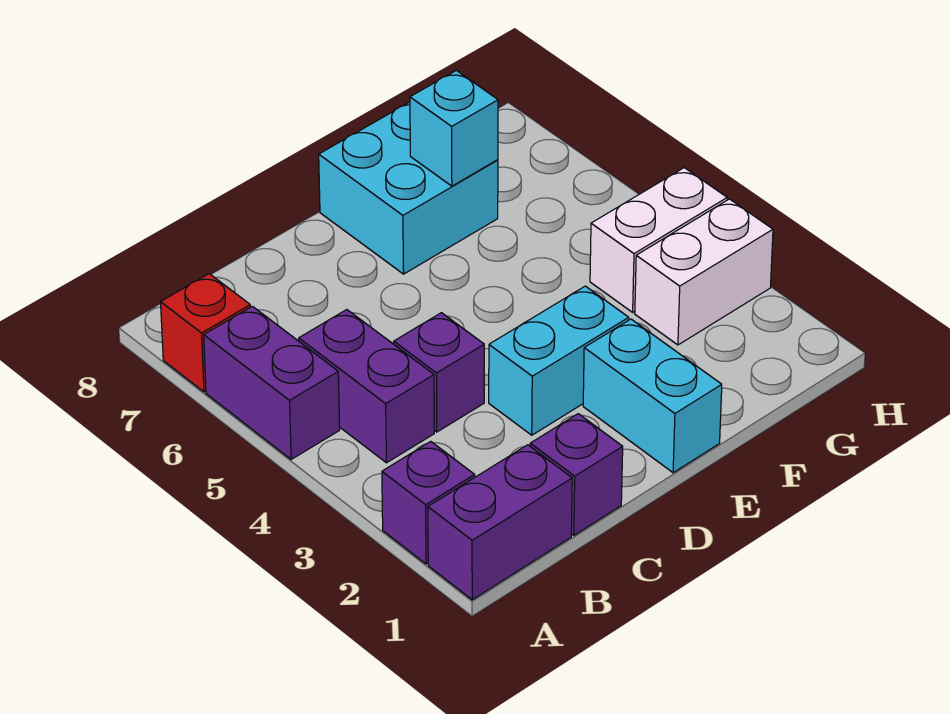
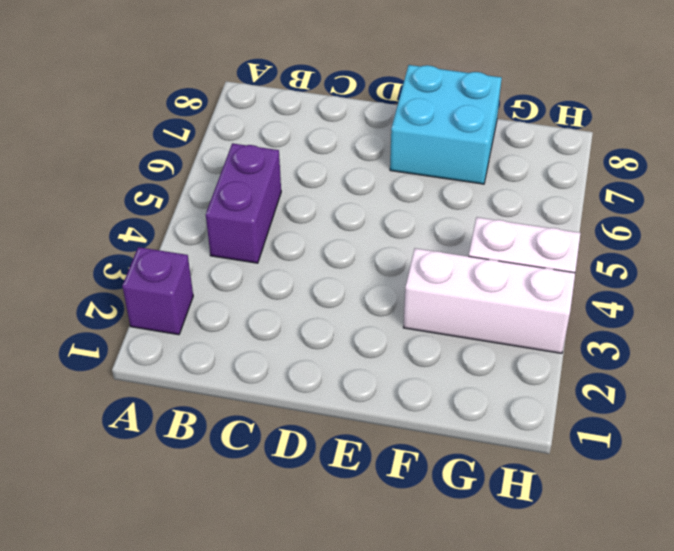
white 1x3 brick [404,248,575,353] -> white 1x2 brick [635,199,773,345]
none -> purple 1x2 brick [428,445,572,600]
none -> purple 1x2 brick [204,306,340,459]
none -> red 1x1 brick [161,274,250,392]

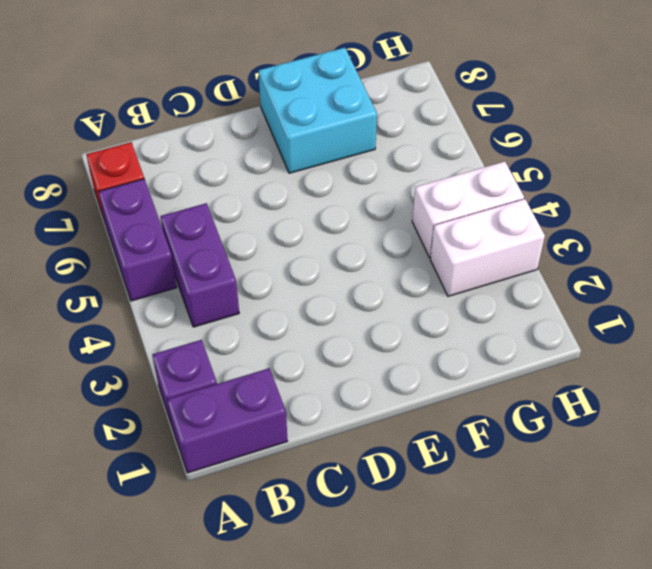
none -> purple 1x1 brick [530,414,623,535]
none -> purple 1x1 brick [394,313,484,432]
none -> cyan 1x2 brick [489,286,629,435]

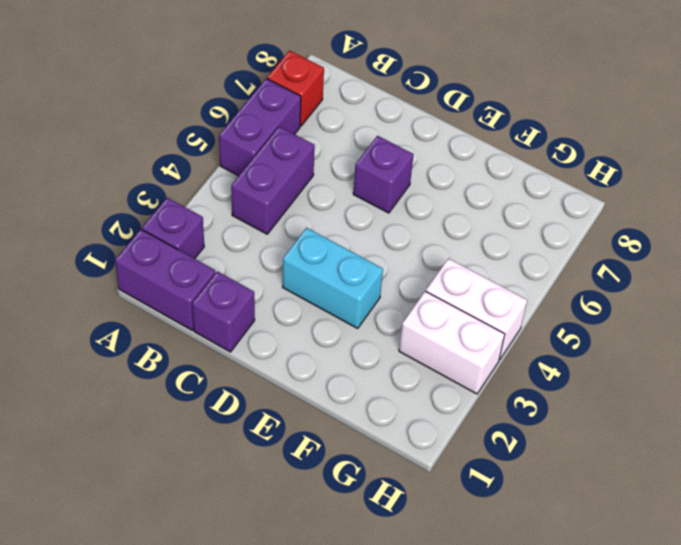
purple 1x1 brick [353,136,414,213] -> purple 1x1 brick moved to [394,313,484,432]
none -> cyan 1x2 brick [583,319,722,473]
none -> cyan 2x2 brick [319,102,498,274]
none -> cyan 1x1 brick [410,70,498,186]

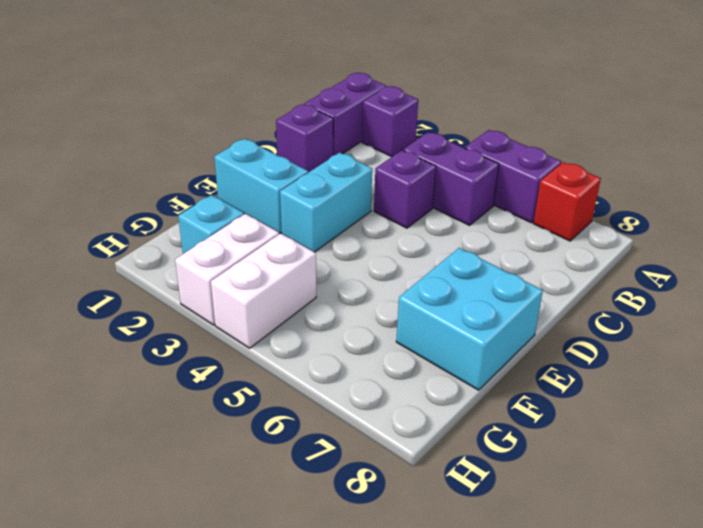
cyan 1x1 brick [178,195,244,254] -> cyan 1x1 brick moved to [410,70,498,186]

